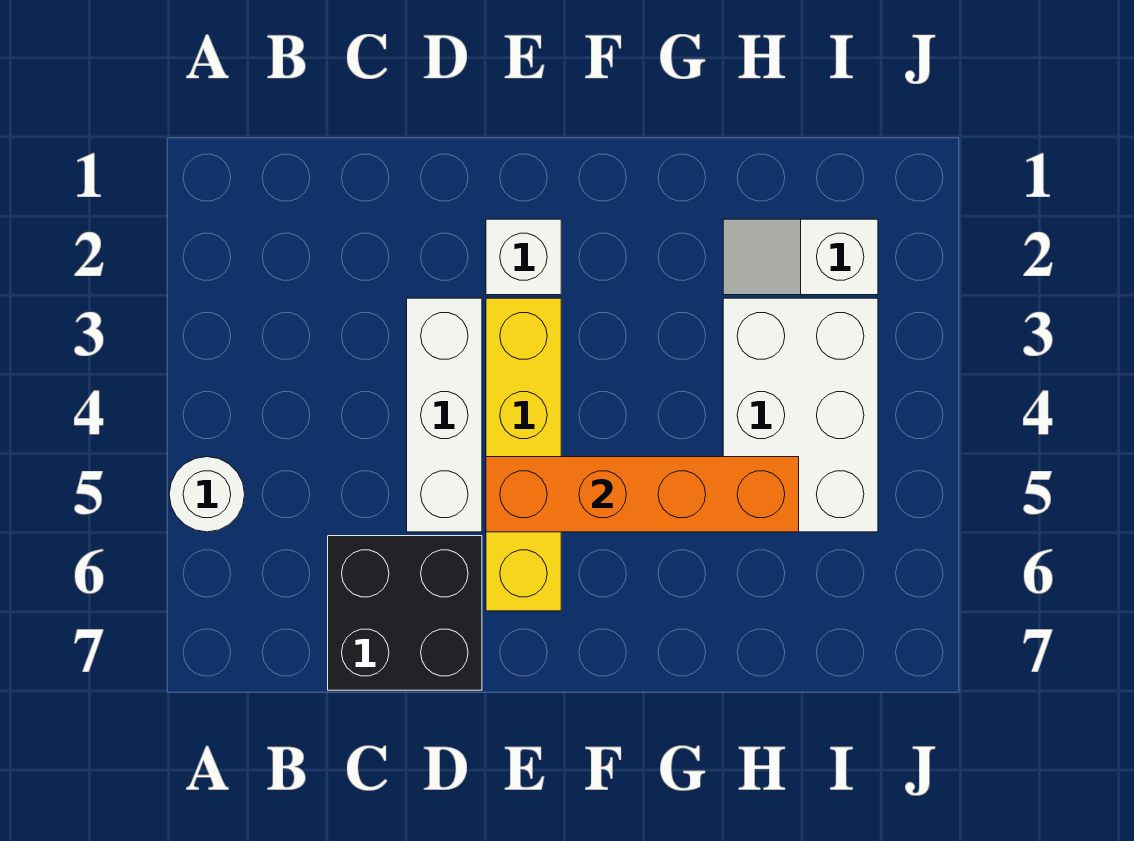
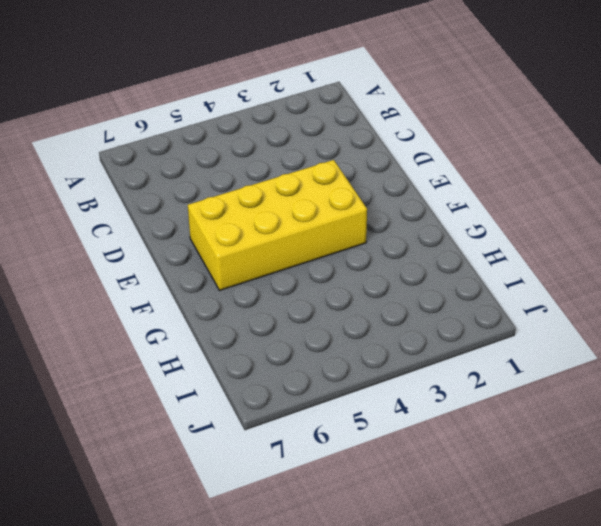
yellow 2x4 brick [188,160,367,290] -> yellow 1x4 brick [486,298,561,611]
none -> white 1x1 round brick [169,457,245,532]
none -> black 2x2 brick [328,536,482,690]

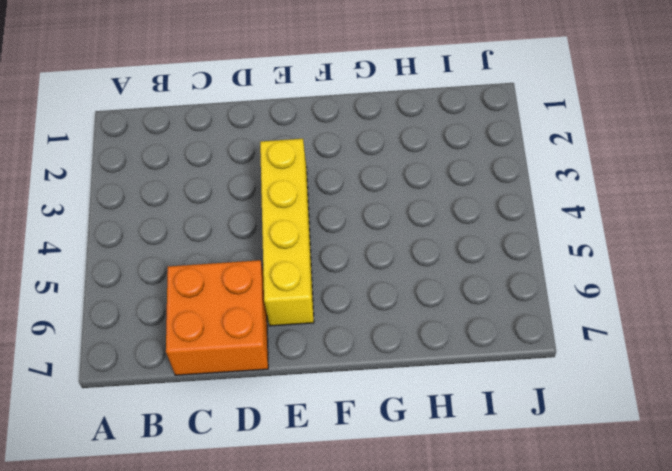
orange 2x2 brick [166,260,268,375] -> black 2x2 brick [328,536,482,690]
none -> white 1x1 round brick [169,457,245,532]
none -> white 1x3 brick [407,298,482,532]

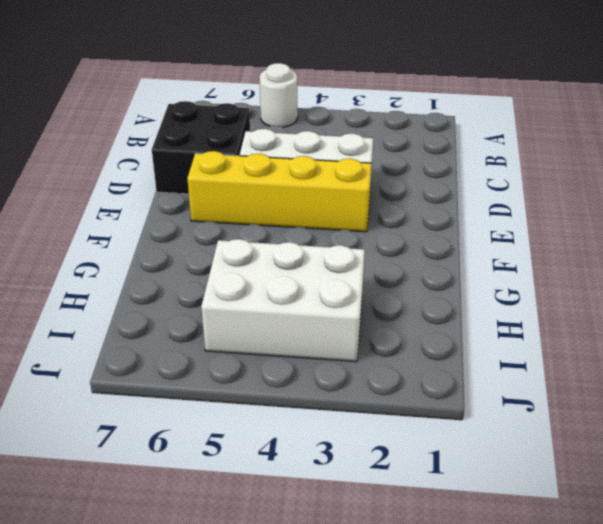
none -> white 1x1 brick [486,219,561,295]
none -> white 1x2 slope [723,219,878,295]

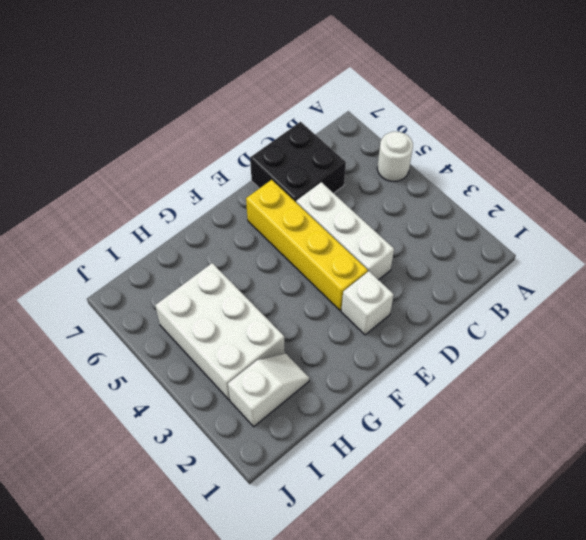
none -> orange 1x4 brick [486,457,799,532]

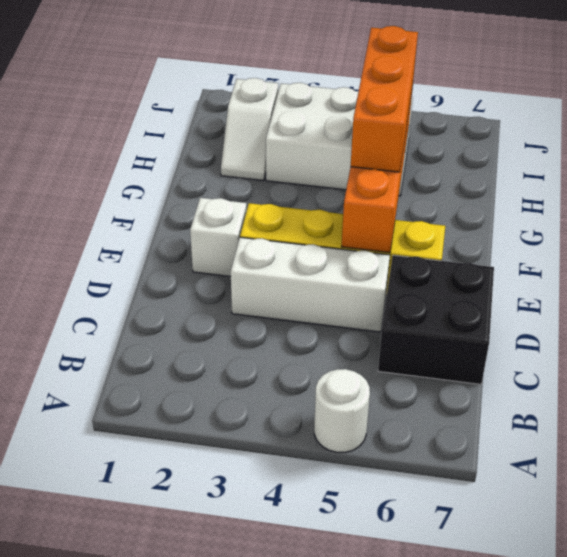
orange 1x3 brick [351,26,418,172] -> none

